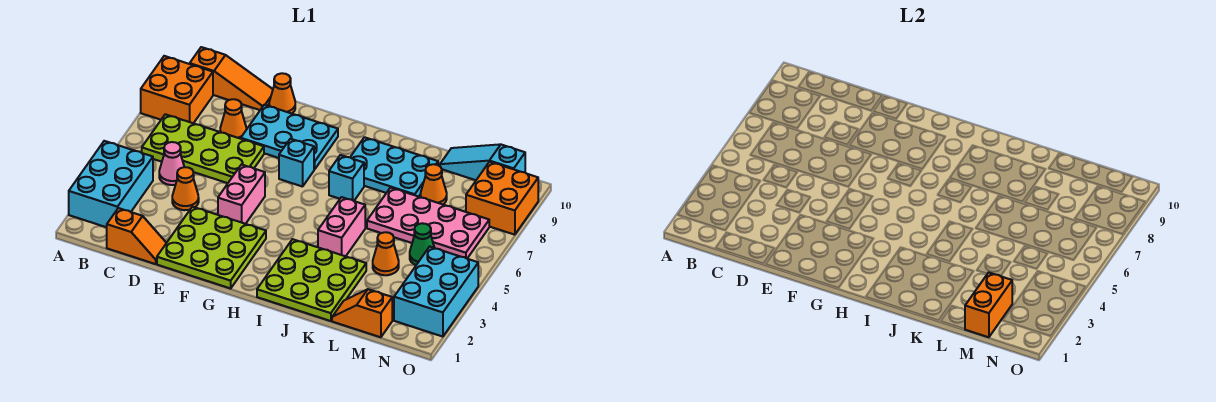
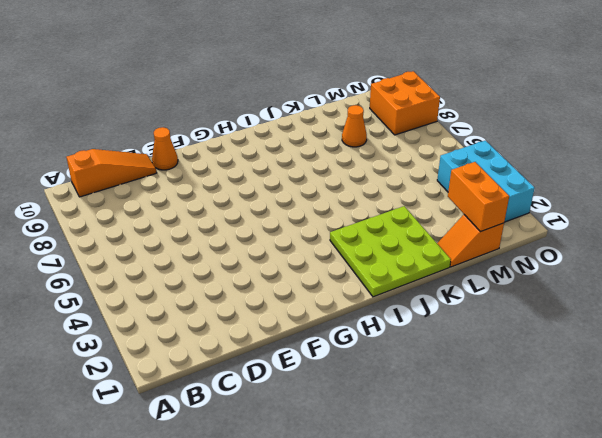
none -> cyan 2x3 brick [69,141,153,227]
none -> orange 2x2 brick [141,56,213,123]
none -> lime 2x4 plate [142,114,264,183]

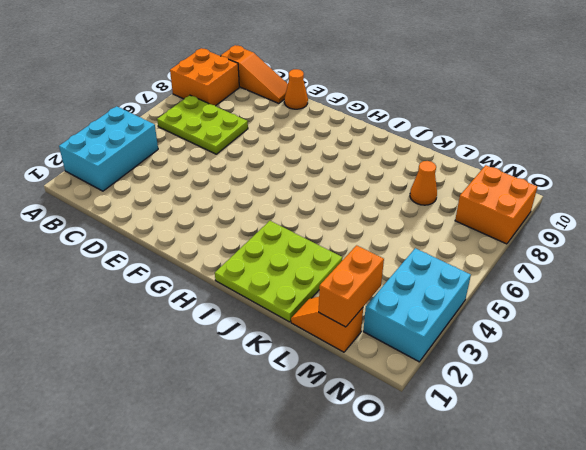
lime 2x3 plate [157,95,248,154] -> lime 2x4 plate [142,114,264,183]
none -> orange 1x2 slope [107,208,166,264]
none -> pink 1x1 cone [159,142,184,185]
none -> orange 1x1 cone [172,167,199,210]

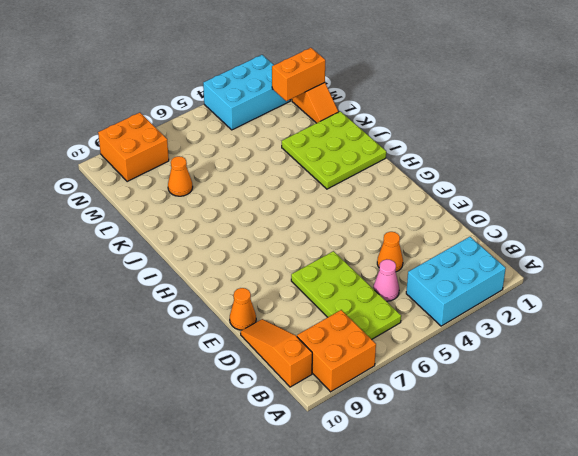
none -> orange 1x2 slope [107,208,166,264]
none -> orange 1x1 cone [220,99,246,139]
none -> lime 3x3 plate [157,207,266,288]

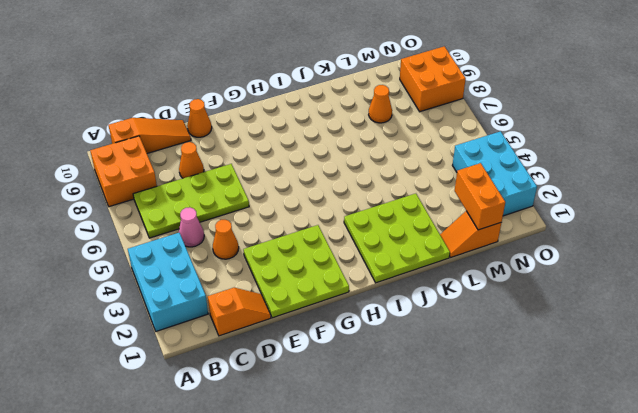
none -> cyan 2x3 plate [241,105,338,170]
none -> pink 1x2 brick [218,165,265,224]
none -> cyan 1x1 brick [279,139,314,187]

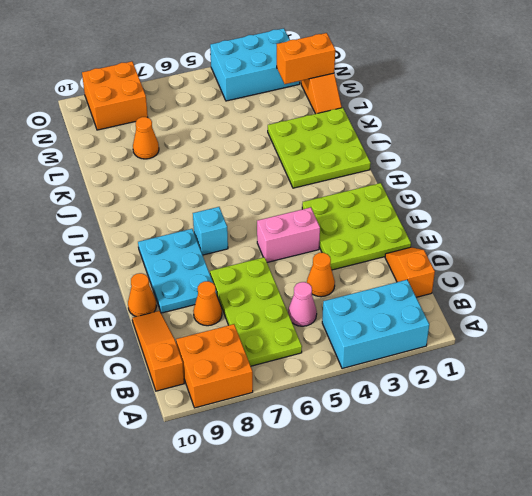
none -> cyan 1x1 brick [329,155,364,201]
none -> cyan 2x3 plate [350,137,438,197]
none -> pink 1x2 brick [318,197,365,256]

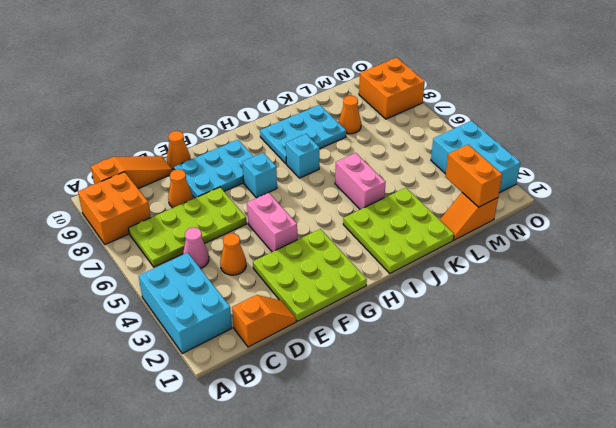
none -> pink 2x4 plate [367,188,489,258]
none -> orange 1x1 cone [373,232,399,275]
none -> cyan 1x3 slope [440,144,525,180]

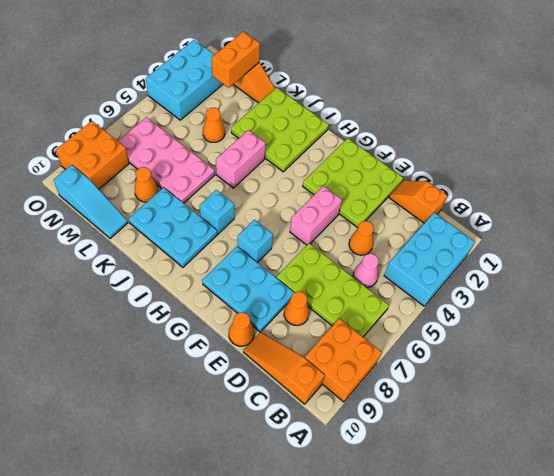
none -> green 1x1 cone [410,223,434,265]

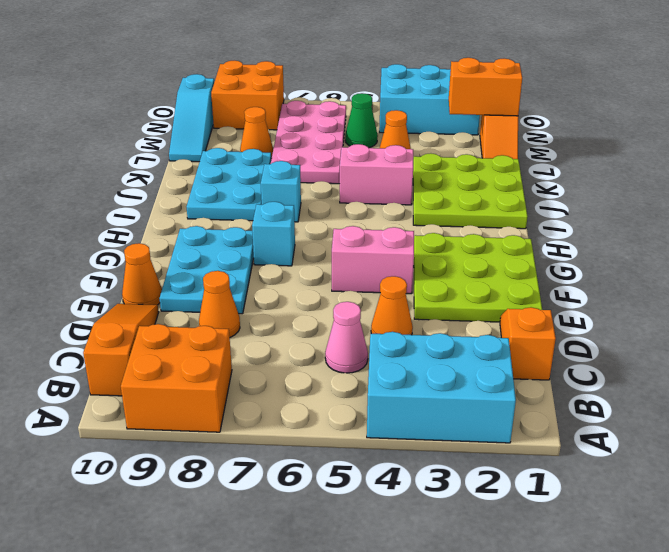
none -> lime 2x4 plate [142,114,264,183]

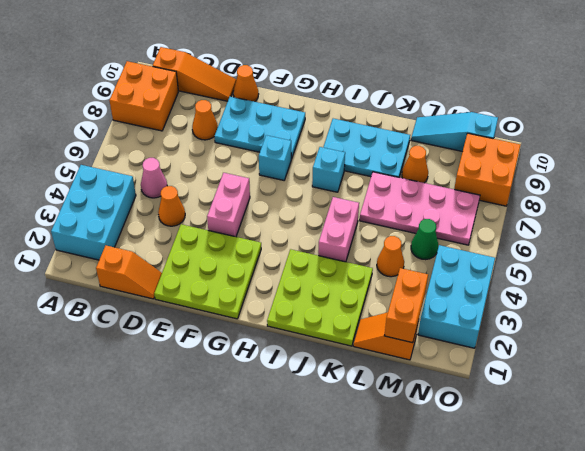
none -> lime 2x4 plate [142,114,264,183]

